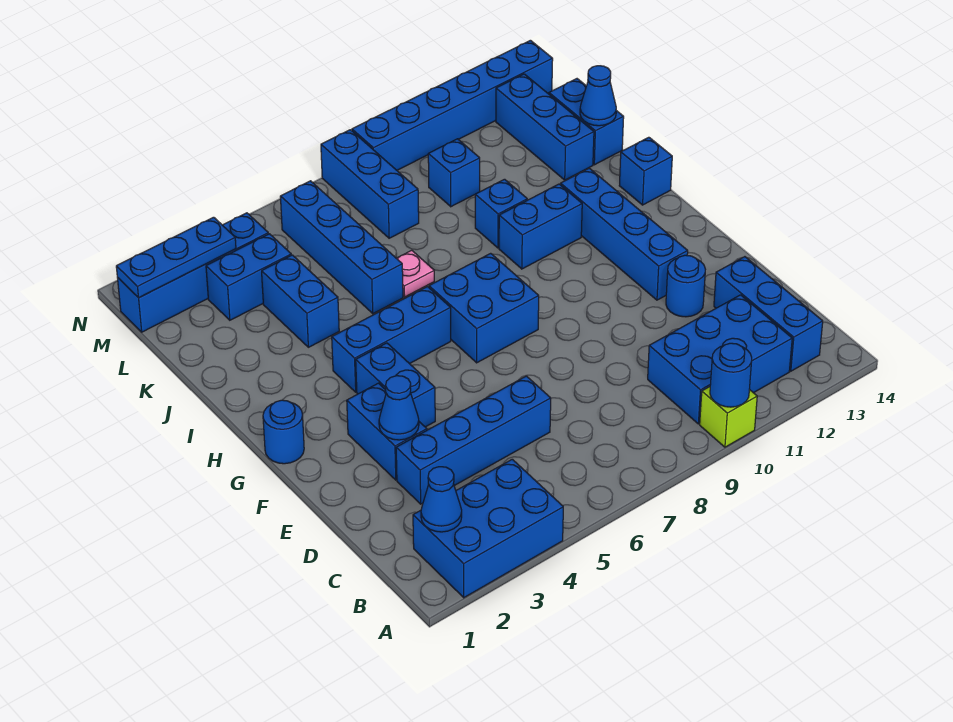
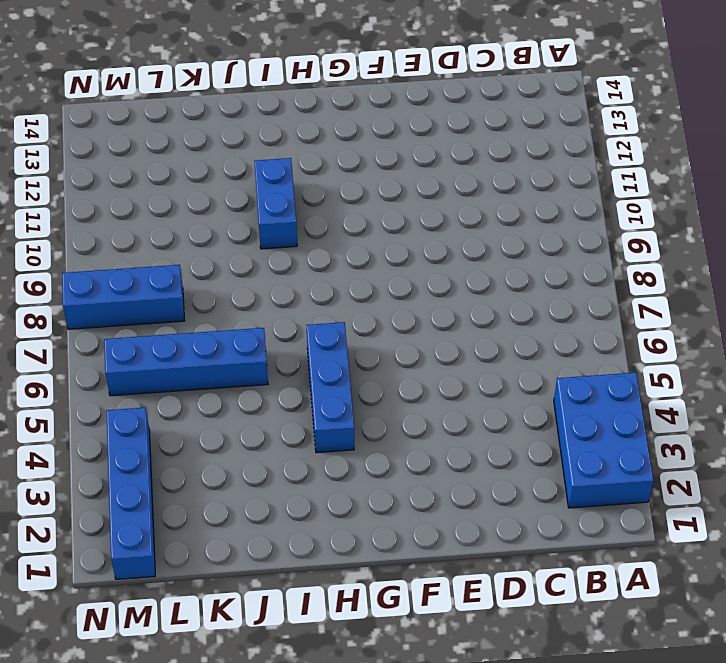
none -> lime 1x1 brick [700,387,757,447]
none -> blue 2x3 brick [648,295,792,424]
none -> blue 1x3 brick [714,257,823,371]
none -> blue 1x4 brick [396,376,551,504]

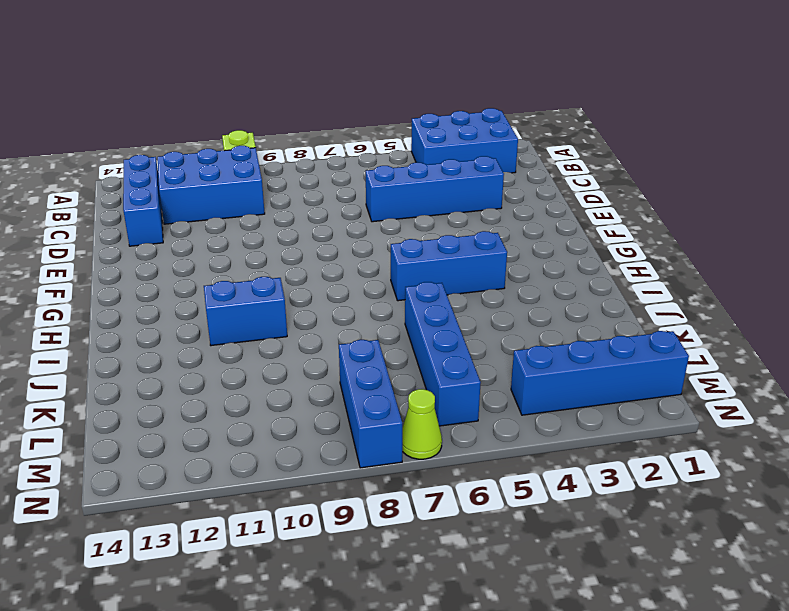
lime 1x1 cone [402,389,442,459] -> none
none -> blue 1x2 brick [347,383,427,480]
none -> blue 1x1 round brick [666,255,705,317]
none -> blue 1x2 brick [356,343,435,427]
none -> blue 1x4 brick [561,168,688,300]

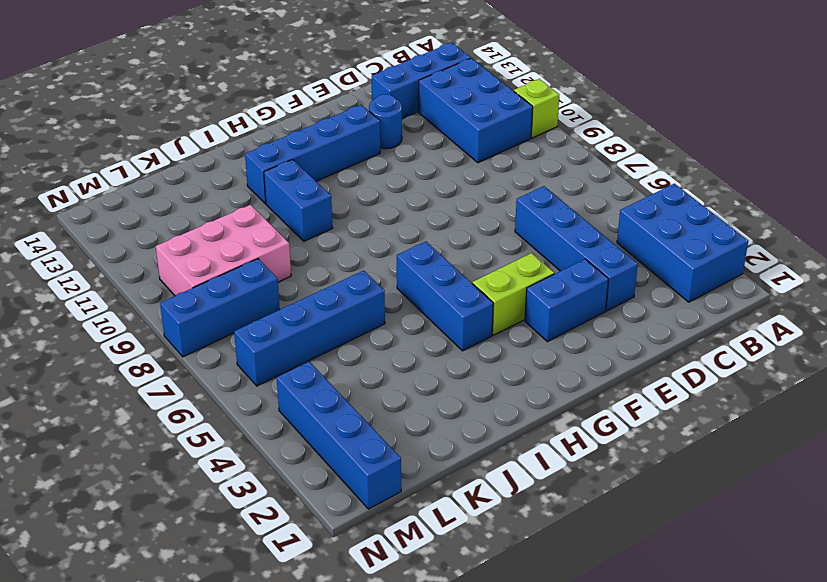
lime 1x2 brick [472,253,554,335] -> blue 1x2 brick [356,343,435,427]
pink 2x3 brick [156,205,291,296] -> blue 1x1 brick [428,139,480,207]
none -> blue 1x1 round brick [263,400,304,464]
none -> blue 2x2 brick [429,253,539,363]
none -> blue 1x1 brick [619,137,672,205]
none -> blue 1x2 brick [262,255,339,347]

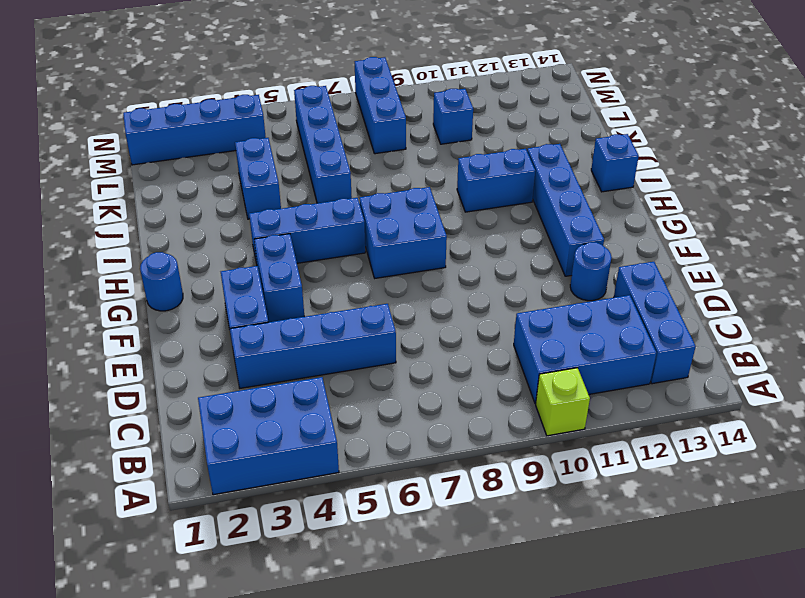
none -> pink 1x1 plate [397,250,434,297]
none -> blue 1x1 brick [475,179,527,248]
none -> blue 1x3 brick [496,74,594,180]
none -> blue 1x2 brick [549,79,624,165]

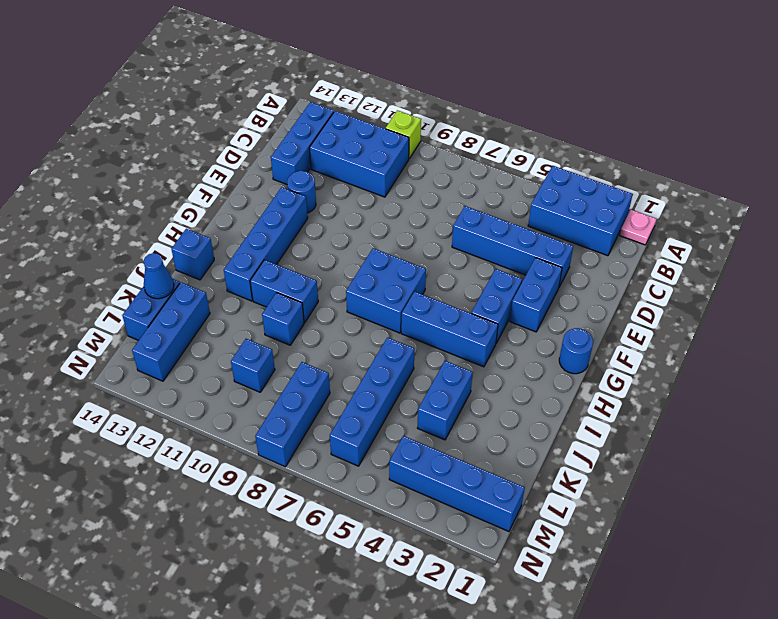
pink 1x1 plate [620,210,656,245] -> pink 1x1 plate moved to [397,250,434,297]
none -> blue 1x2 brick [206,234,291,320]
none -> blue 1x6 brick [352,40,553,170]
none -> blue 1x1 round brick [710,343,752,407]
none -> blue 1x1 cone [421,467,462,532]

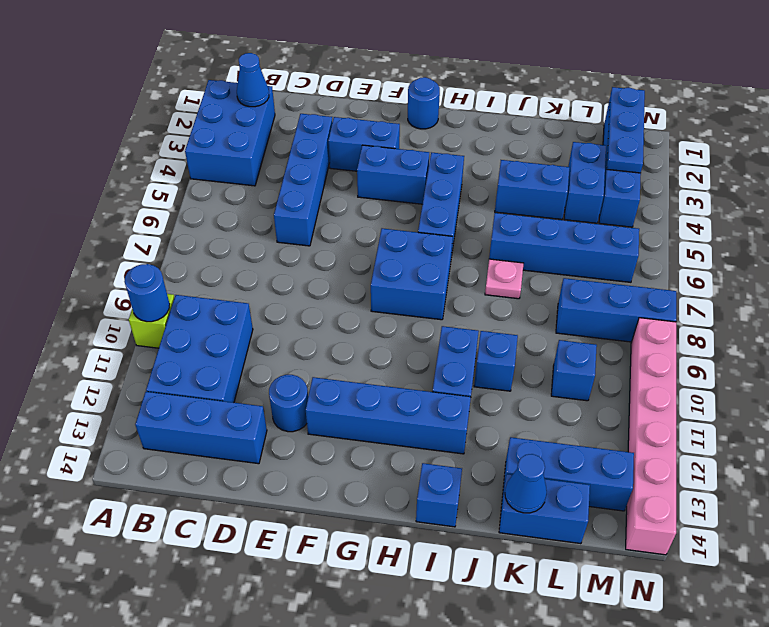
pink 1x6 brick [626,318,676,555] -> blue 1x6 brick [352,40,553,170]
none -> blue 1x1 cone [379,376,419,440]

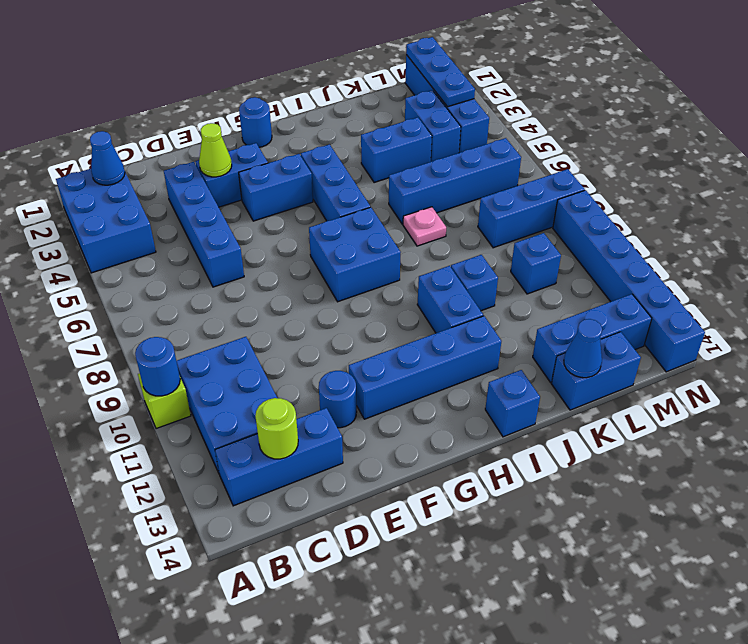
lime 1x1 round brick [255,398,298,459] -> none
lime 1x1 cone [199,123,232,177] -> blue 1x1 cone [379,376,419,440]

